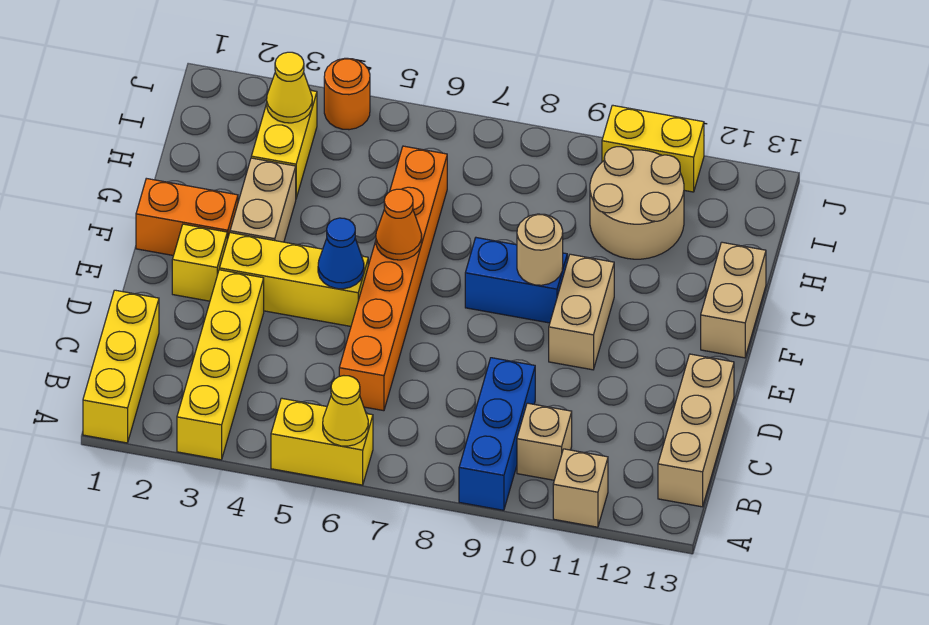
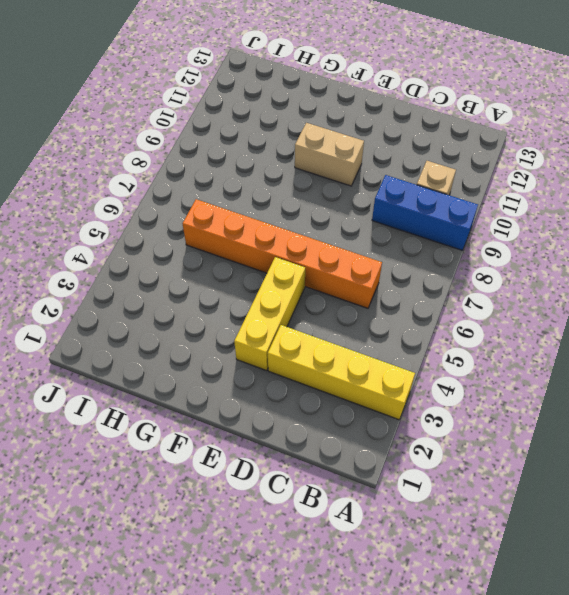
none -> yellow 1x3 brick [83,290,159,443]
none -> yellow 1x2 brick [271,398,373,485]
none -> tan 1x1 brick [553,449,608,527]

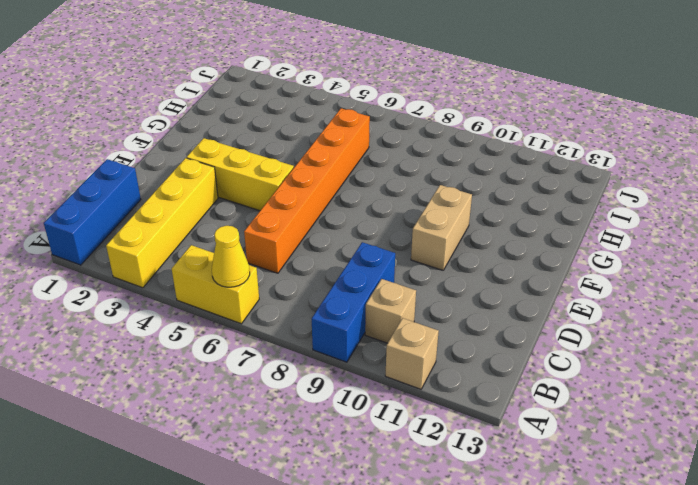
blue 1x3 brick [44,159,141,265] -> yellow 1x3 brick [83,290,159,443]
none -> tan 1x3 brick [658,354,734,507]
none -> yellow 1x1 brick [172,224,227,301]
none -> orange 1x2 brick [136,178,238,256]

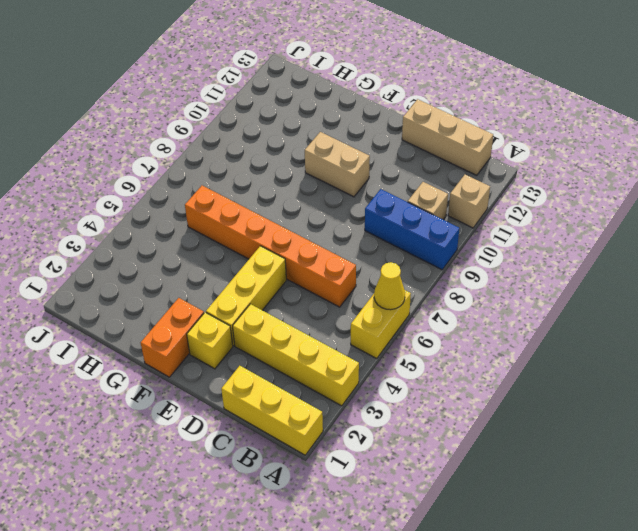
none -> tan 1x2 brick [230,158,296,242]
none -> blue 1x2 brick [465,238,567,323]
none -> tan 1x2 brick [701,242,766,358]

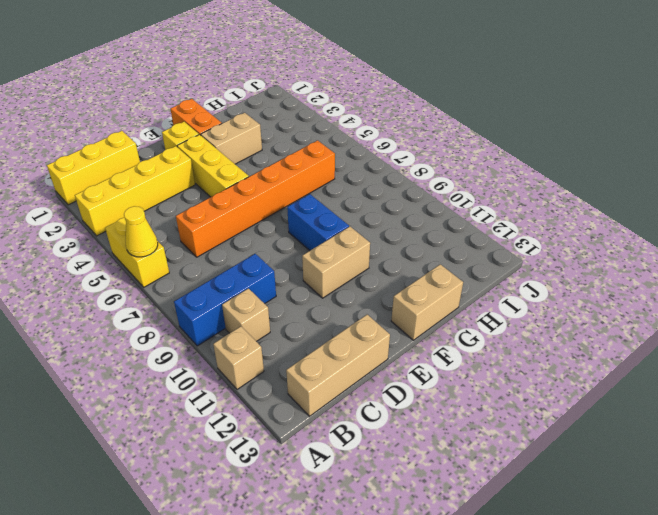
none -> yellow 1x2 brick [251,90,317,198]
none -> tan 2x2 round brick [590,147,684,259]
none -> orange 1x1 round brick [324,58,370,130]

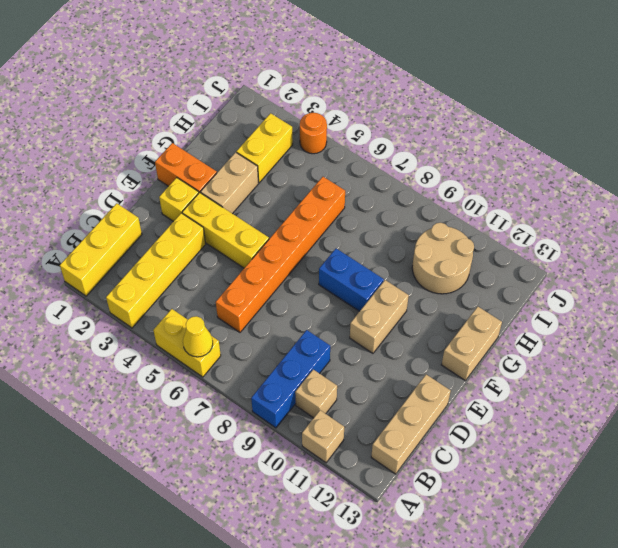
none -> yellow 1x2 brick [602,105,704,192]
none -> blue 1x1 cone [318,218,364,289]
none -> orange 1x1 cone [376,189,422,260]

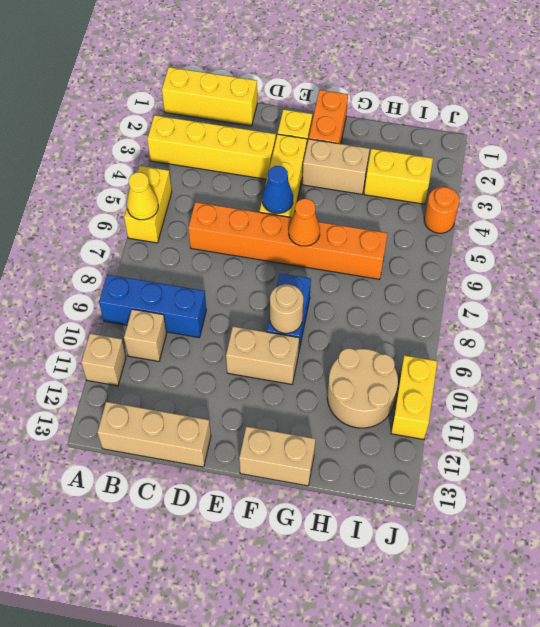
none -> yellow 1x1 cone [267,52,312,123]

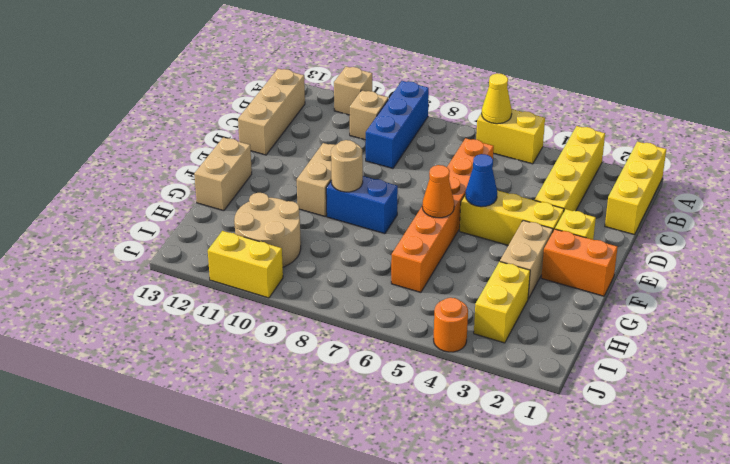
none -> yellow 1x1 cone [267,52,312,123]

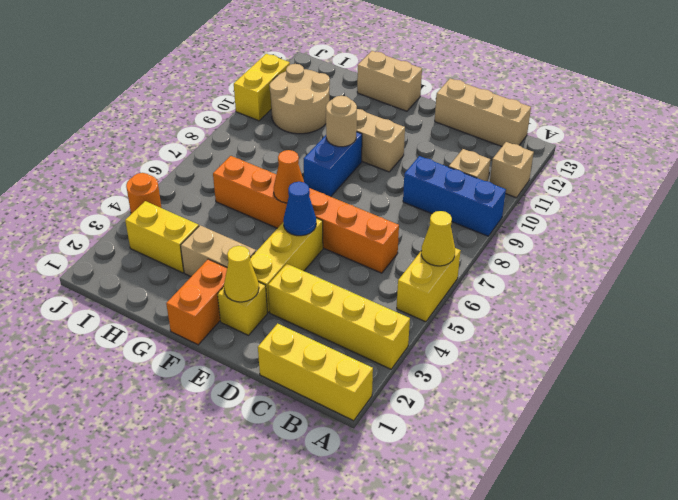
yellow 1x1 cone [224,246,259,302] -> yellow 1x1 cone moved to [267,52,312,123]

